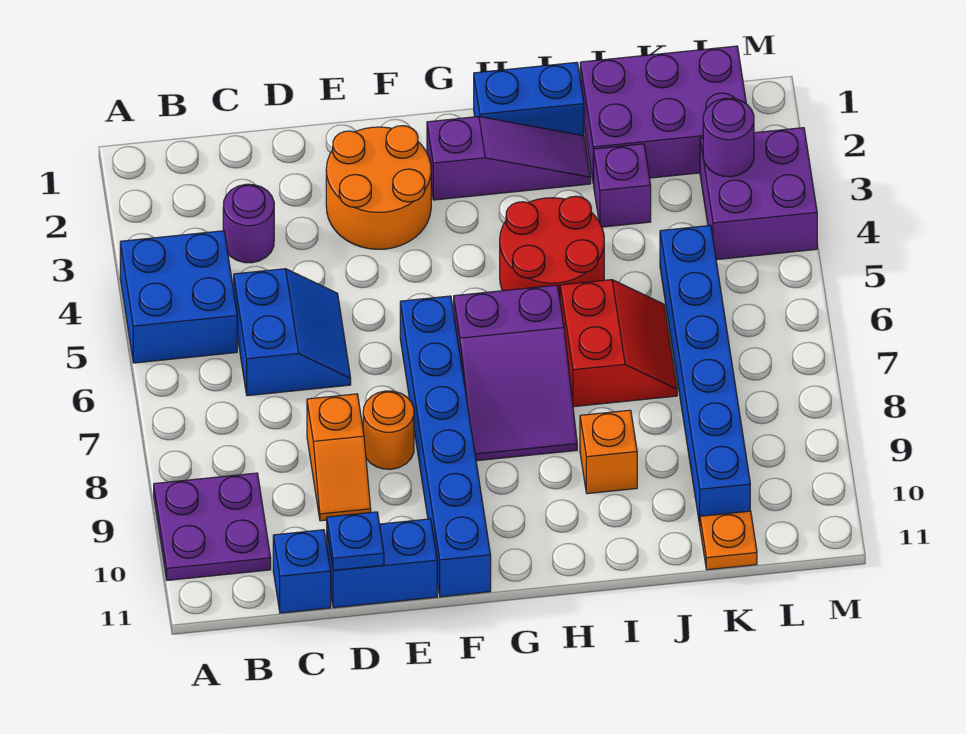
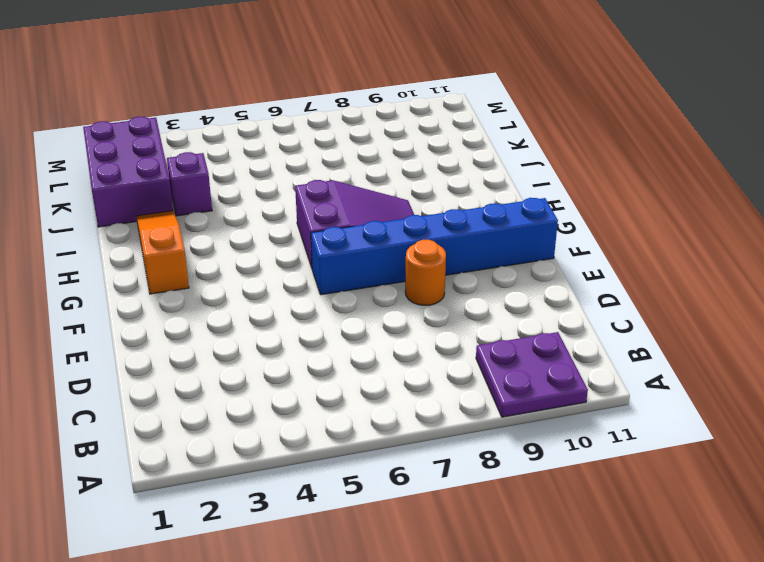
orange 1x3 slope [136,211,189,294] -> purple 1x3 slope [427,117,591,200]
none -> blue 2x2 brick [120,231,237,363]
none -> purple 1x1 round brick [223,184,274,263]
none -> blue 2x2 slope [234,269,351,396]

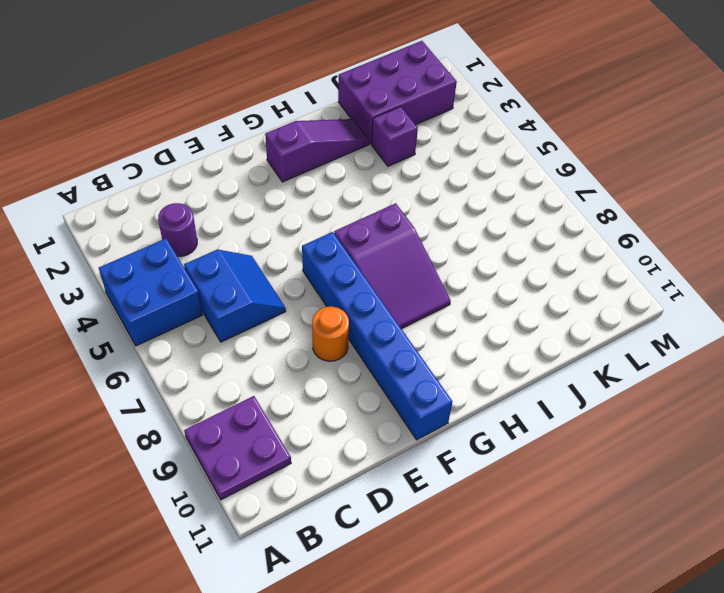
none -> blue 1x1 brick [273,530,331,613]
none -> orange 1x2 slope [307,394,371,521]
none -> blue 1x2 brick [327,519,437,608]

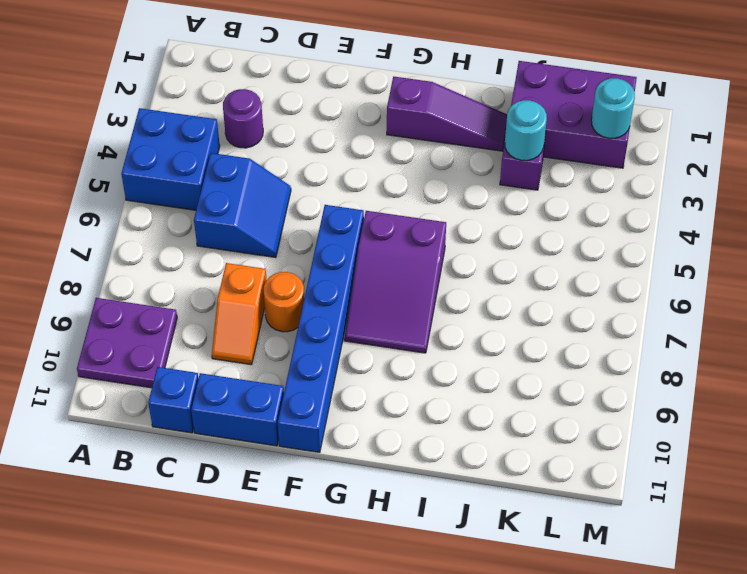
cyan 1x1 round brick [505,100,547,161] -> none
cyan 1x1 round brick [591,78,635,138] -> none
none -> orange 2x2 round brick [326,126,431,249]
none -> blue 1x2 brick [474,62,584,136]
none -> red 2x2 round brick [500,196,604,298]

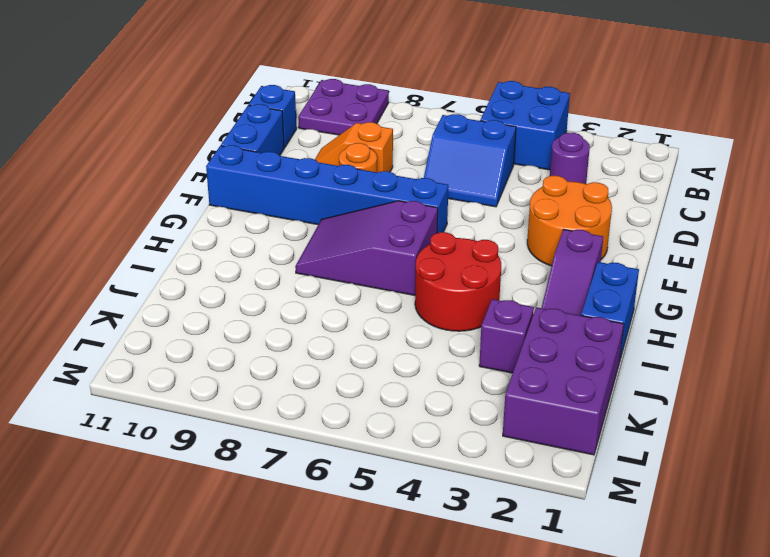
none -> red 2x2 slope [560,280,677,407]
none -> orange 1x1 brick [580,410,637,494]
none -> blue 1x6 brick [660,225,750,525]

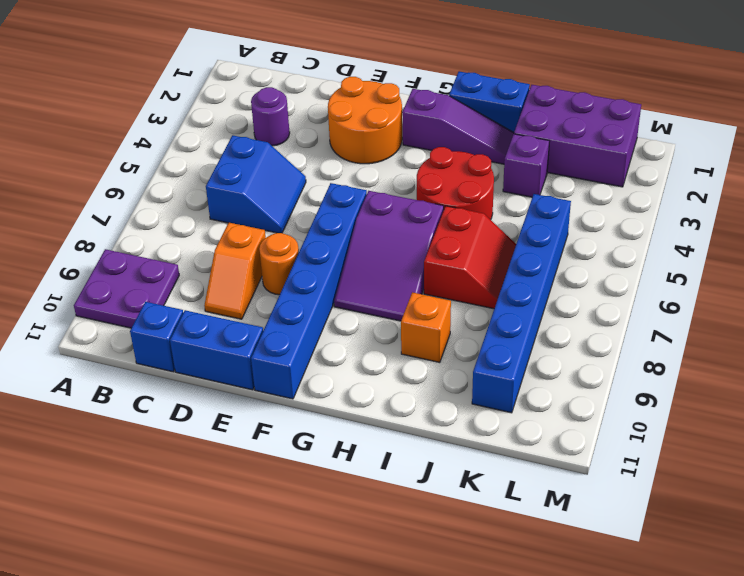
none -> blue 2x2 brick [120,231,237,363]
none -> orange 1x1 plate [700,511,757,570]
none -> purple 2x2 brick [700,128,817,260]

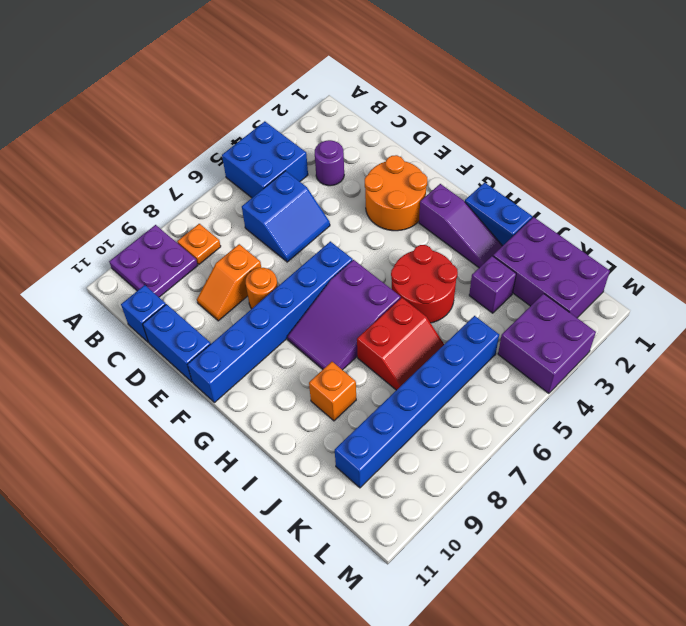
orange 1x1 plate [177,224,221,264] -> orange 1x1 plate moved to [700,511,757,570]
none -> blue 1x1 plate [327,512,384,570]
none -> purple 1x1 round brick [703,98,754,177]

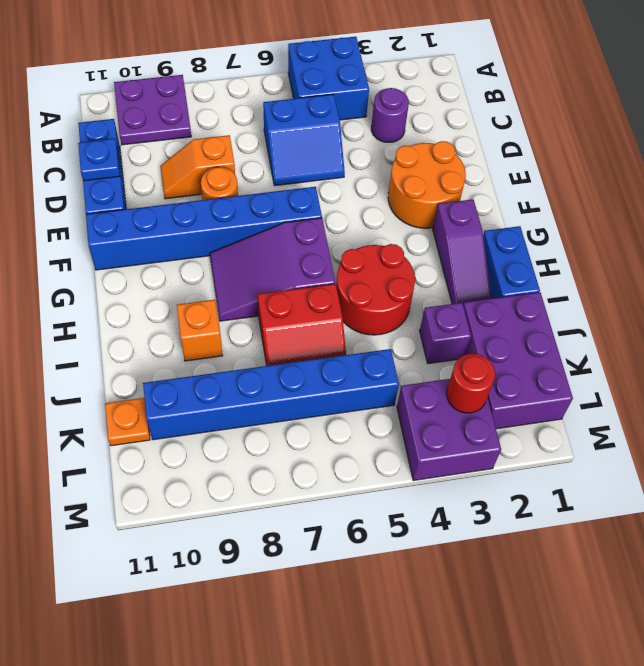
red 1x1 round brick [447,354,495,413] -> purple 1x1 round brick [703,98,754,177]

